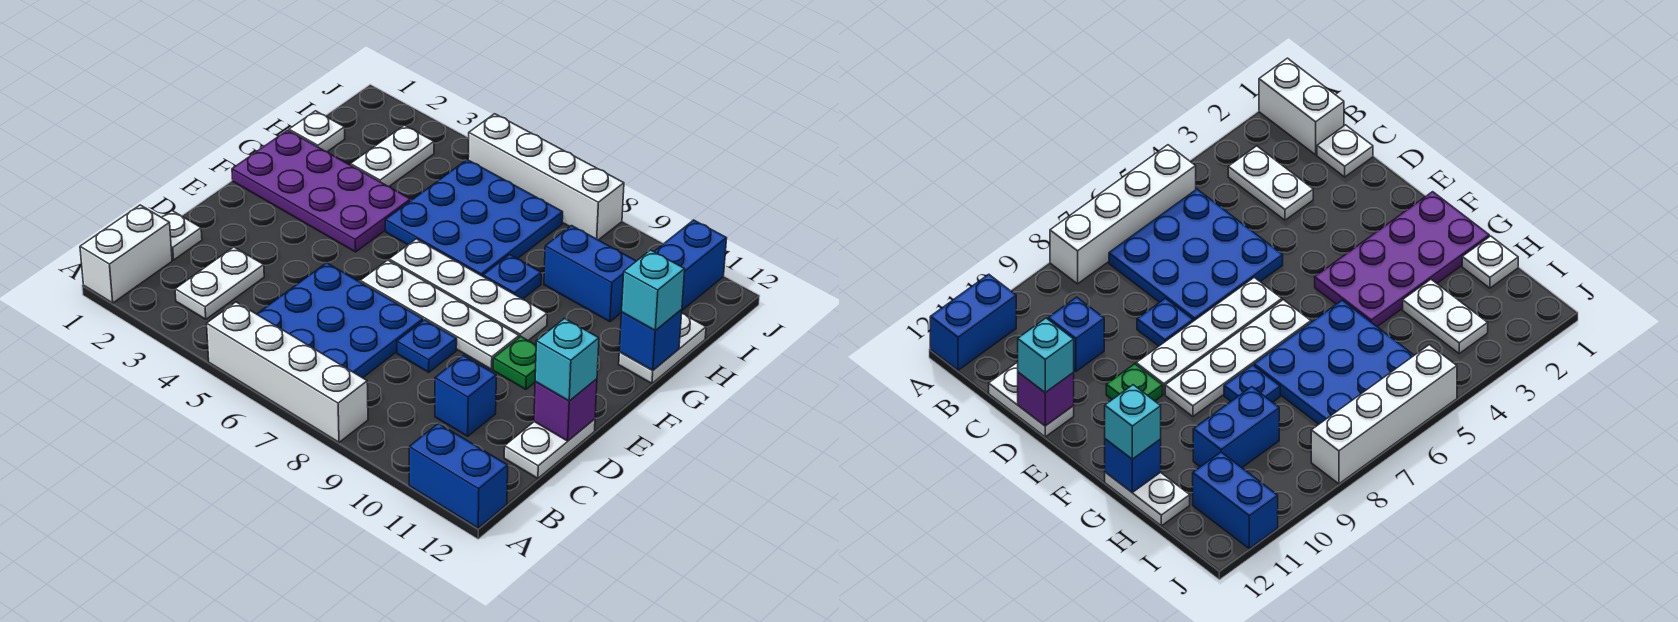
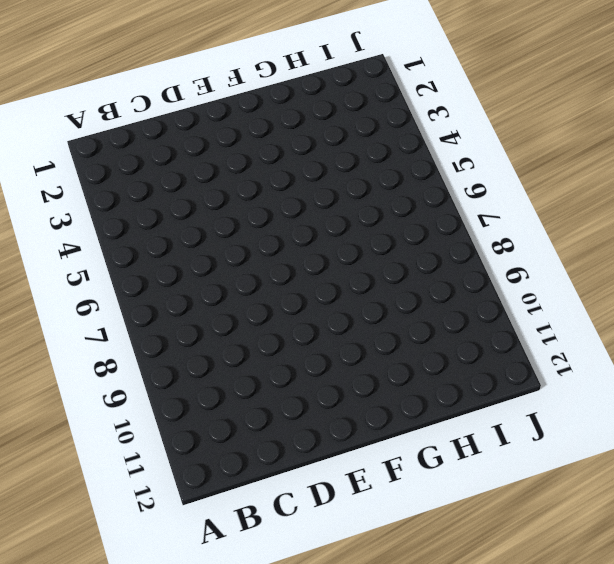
none -> white 1x2 brick [80,205,172,303]
none -> white 1x4 brick [207,302,368,442]
none -> blue 1x2 brick [409,423,508,528]

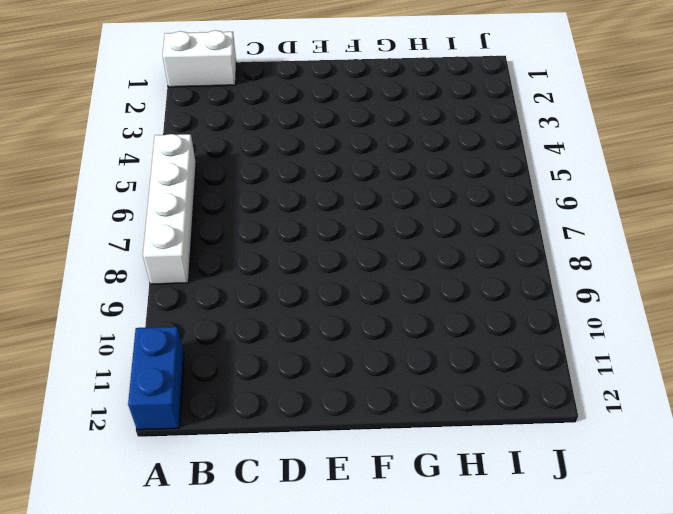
none -> white 1x2 plate [175,247,264,319]
none -> blue 3x3 plate [257,263,423,378]
none -> white 1x1 plate [162,211,202,260]

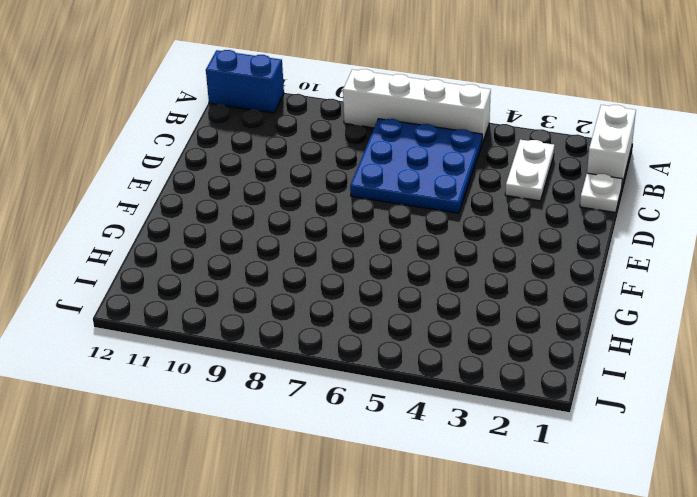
none -> blue 1x1 brick [435,356,496,436]
none -> white 1x2 plate [504,419,595,478]
none -> blue 1x1 plate [397,320,457,372]

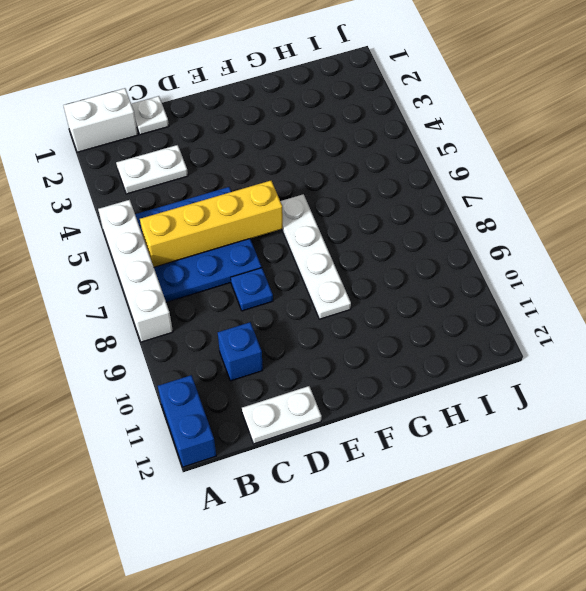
yellow 1x4 brick [140,181,283,267] -> none
none -> white 1x4 plate [360,260,519,369]
none -> green 1x1 plate [493,337,536,389]
none -> purple 2x4 plate [232,130,411,252]

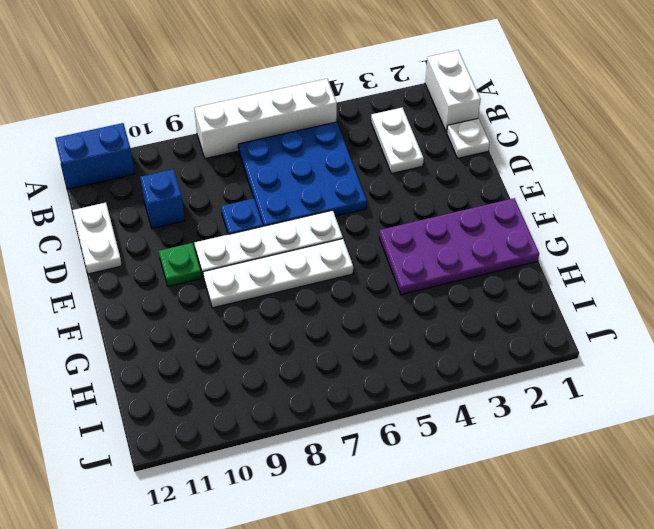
none -> blue 3x3 plate [385,160,563,276]
none -> blue 1x1 plate [483,255,541,299]
none -> white 1x2 plate [619,314,706,383]

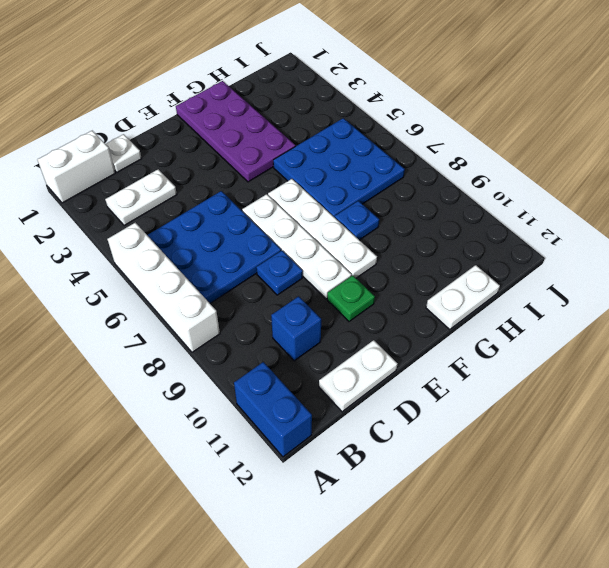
none -> white 1x1 plate [289,111,345,152]
none -> white 1x2 plate [350,125,434,187]
none -> blue 1x2 brick [544,226,636,322]

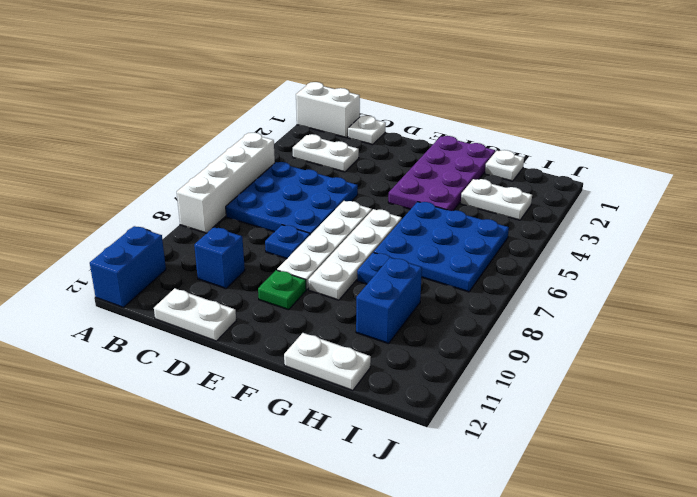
none -> blue 1x2 brick [654,220,727,310]
none -> white 1x4 brick [468,114,624,240]
none -> purple 1x1 brick [534,379,597,441]

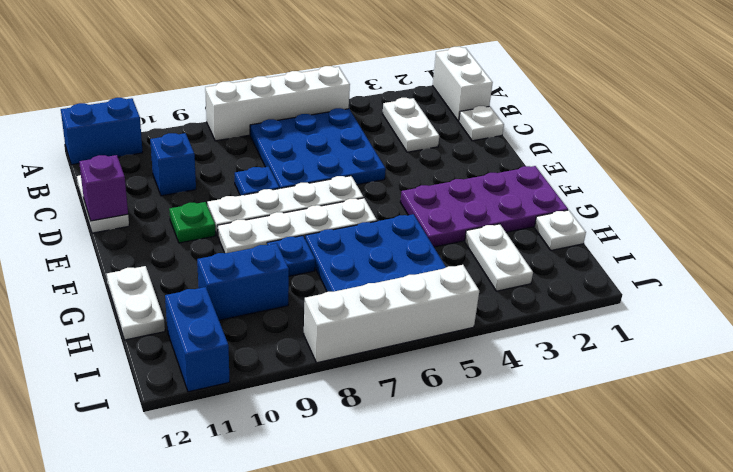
none -> blue 1x1 brick [619,310,682,370]
none -> cyan 1x1 brick [535,318,599,401]
none -> cyan 1x1 brick [622,250,685,331]

